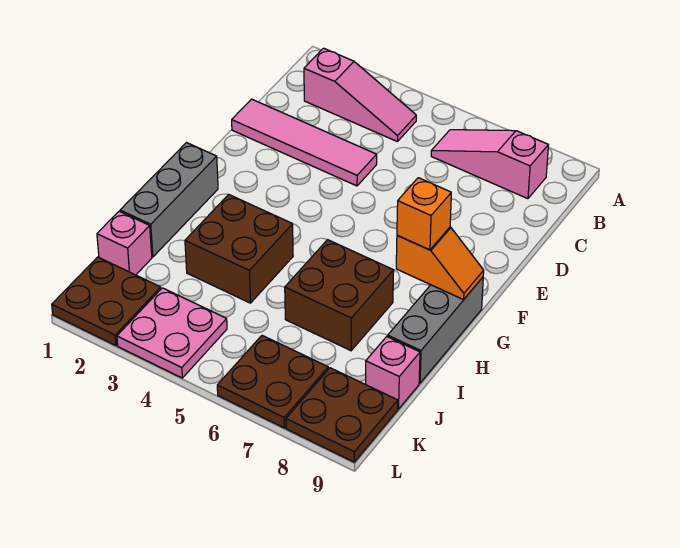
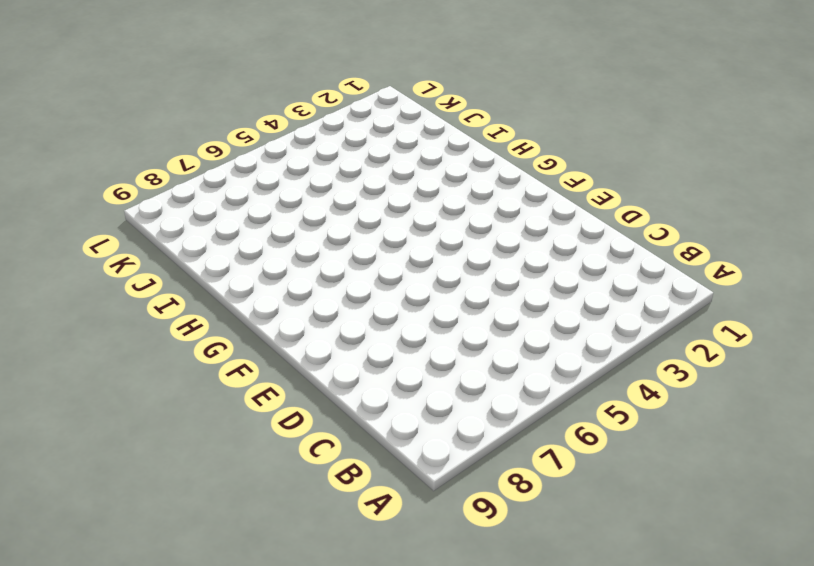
none -> pink 1x3 slope [304,48,416,141]
none -> pink 1x3 slope [431,130,548,199]
none -> pink 1x4 tile [232,99,377,186]

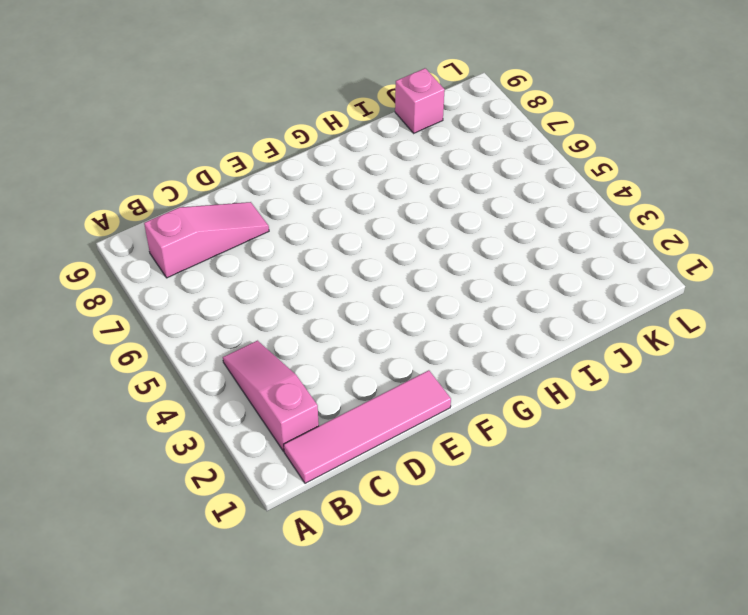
pink 1x4 tile [284,370,451,483] -> pink 1x4 tile turned to [232,99,377,186]
pink 1x3 slope [144,202,269,278] -> pink 1x3 slope turned to [431,130,548,199]
none -> grey 1x3 brick [120,143,218,257]
none -> grey 1x3 brick [388,277,483,383]
none -> brown 2x2 brick [185,194,293,303]

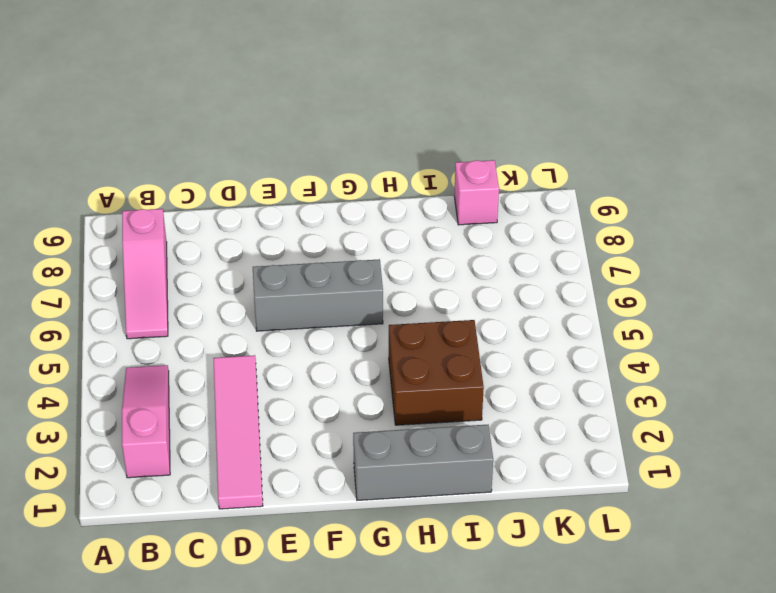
grey 1x3 brick [253,259,383,331] -> grey 1x3 brick moved to [388,277,483,383]
none -> brown 2x2 brick [285,240,394,351]
none -> pink 1x1 brick [97,211,152,275]
none -> brown 2x2 plate [52,257,161,346]

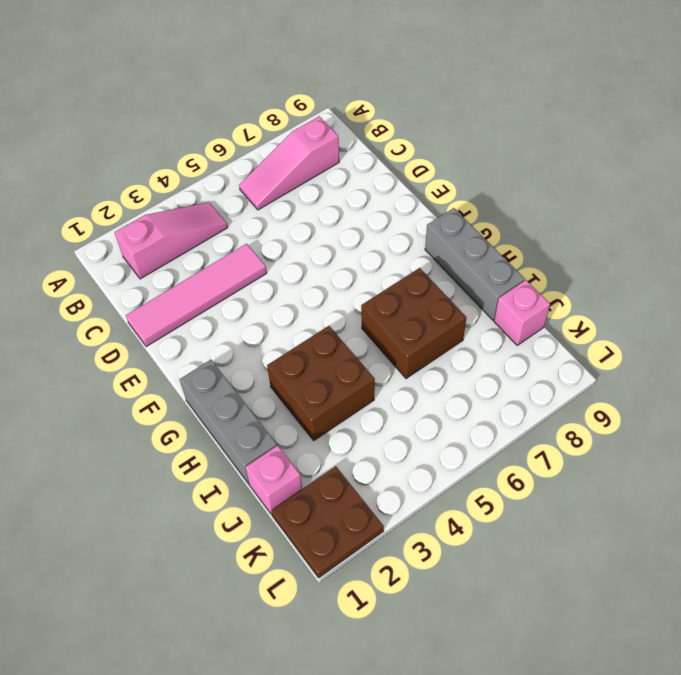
none -> pink 2x2 plate [117,288,227,378]
none -> brown 2x2 plate [217,336,328,428]
none -> brown 2x2 plate [286,368,398,462]

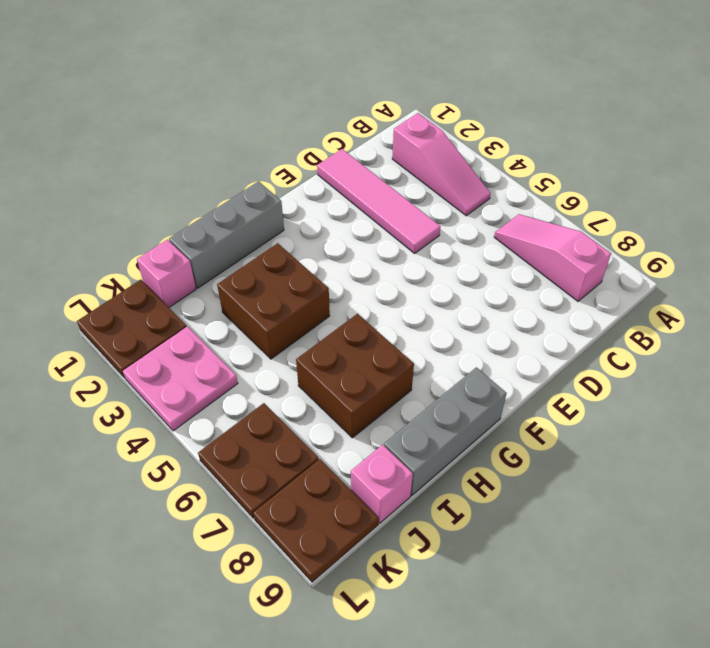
none -> orange 1x2 slope [396,227,484,300]
none -> orange 1x1 brick [397,178,451,250]

